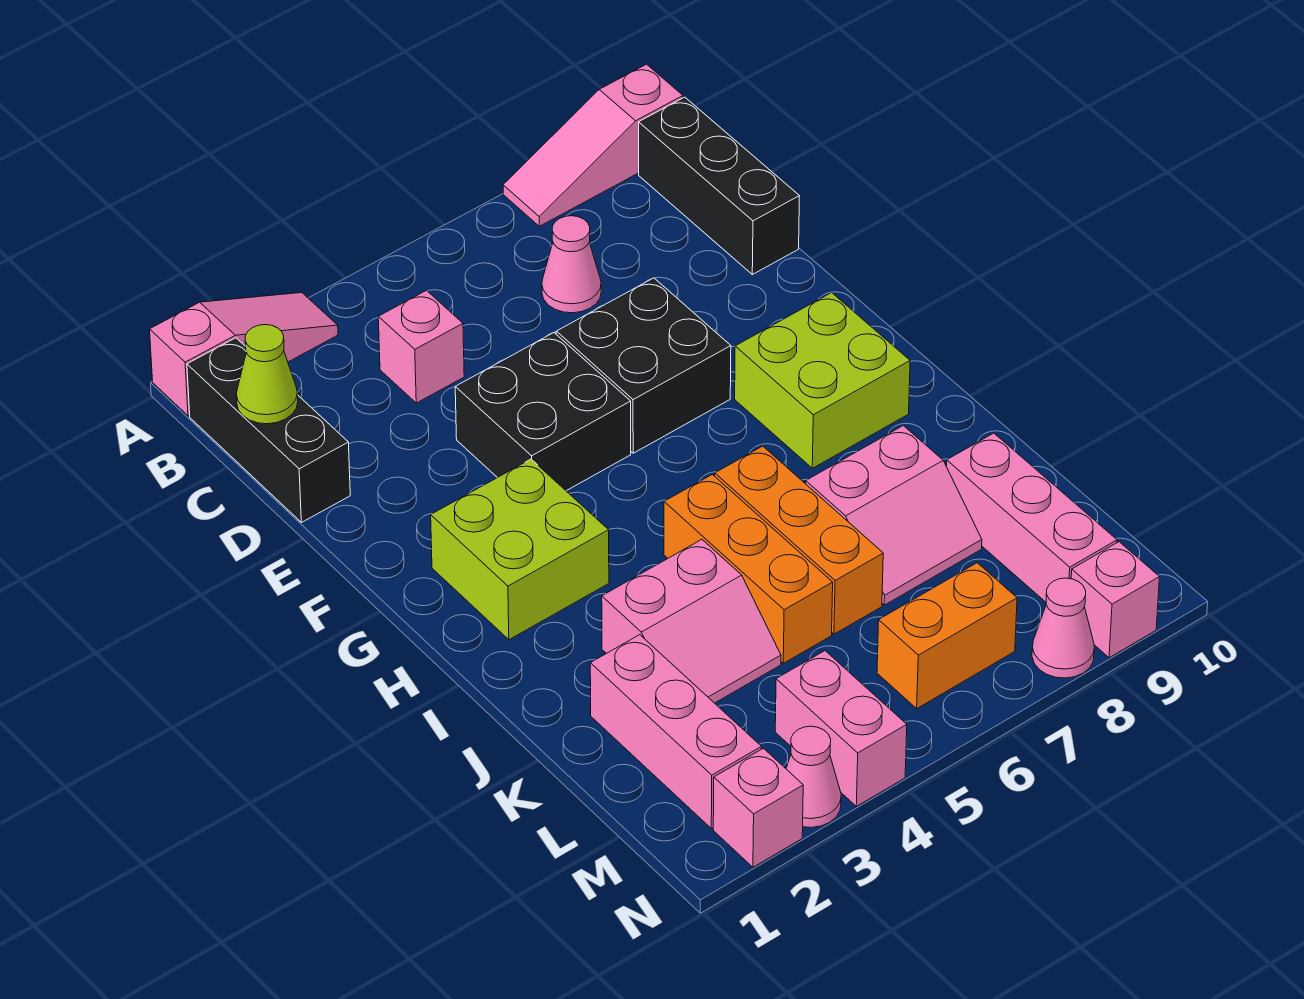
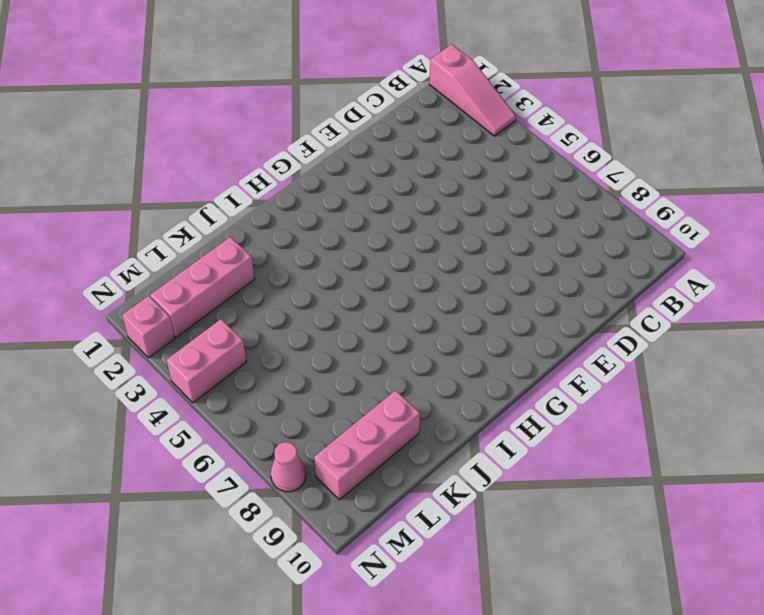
none -> pink 1x3 slope [503,64,683,226]
none -> black 1x3 brick [187,338,350,523]
none -> black 1x3 brick [639,97,799,274]

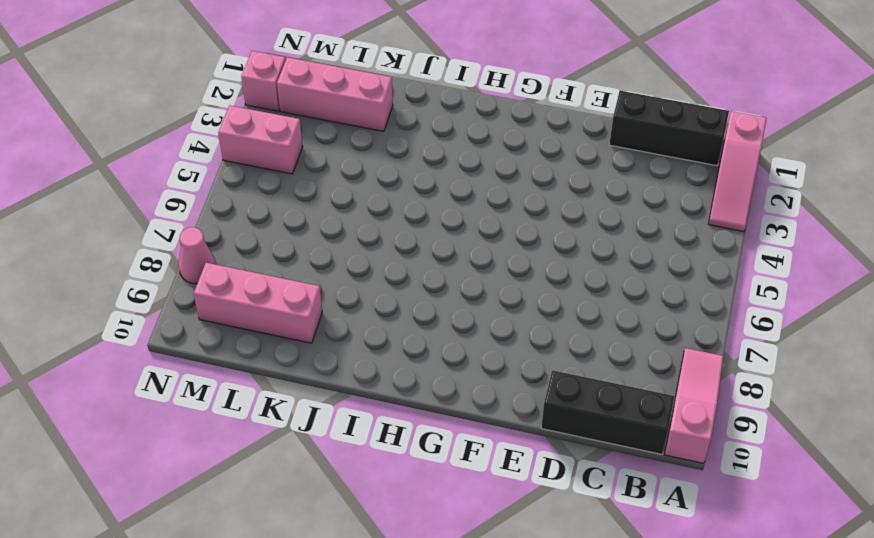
none -> pink 1x1 brick [378,291,464,403]
none -> pink 1x1 cone [542,216,601,313]
none -> black 2x2 brick [455,333,631,491]

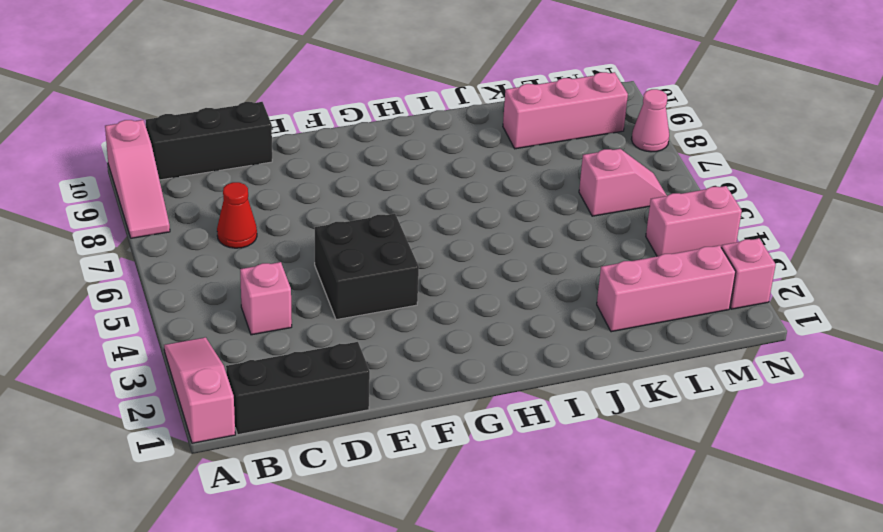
red 1x1 cone [217,182,257,248] -> pink 1x1 cone [542,216,601,313]
pink 1x2 slope [579,149,667,216] -> orange 1x2 brick [877,563,1017,708]
none -> black 2x2 brick [556,278,731,453]
none -> lime 2x2 brick [431,459,609,640]
none -> lime 2x2 brick [735,293,910,468]

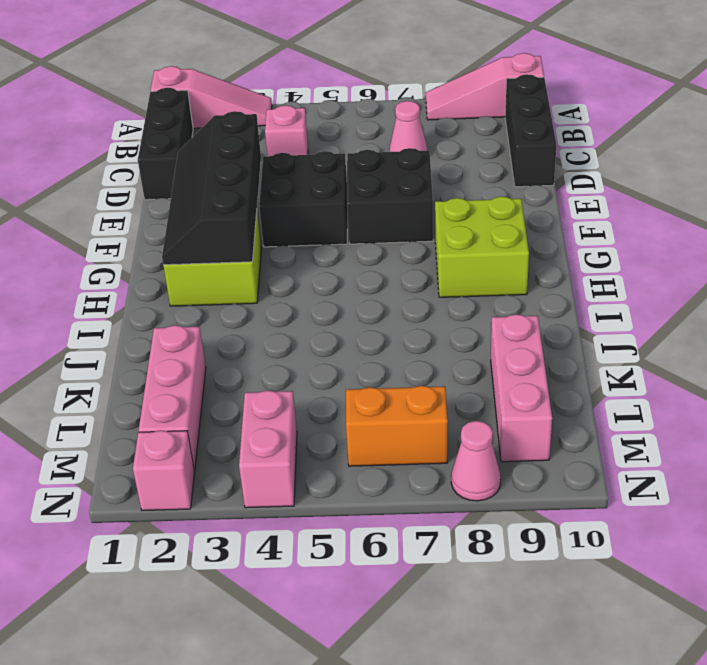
black 2x4 slope [162,111,261,265] -> none
none -> orange 1x3 brick [664,474,833,663]
none -> orange 1x3 brick [715,446,883,634]
none -> pink 2x2 slope [602,540,781,703]

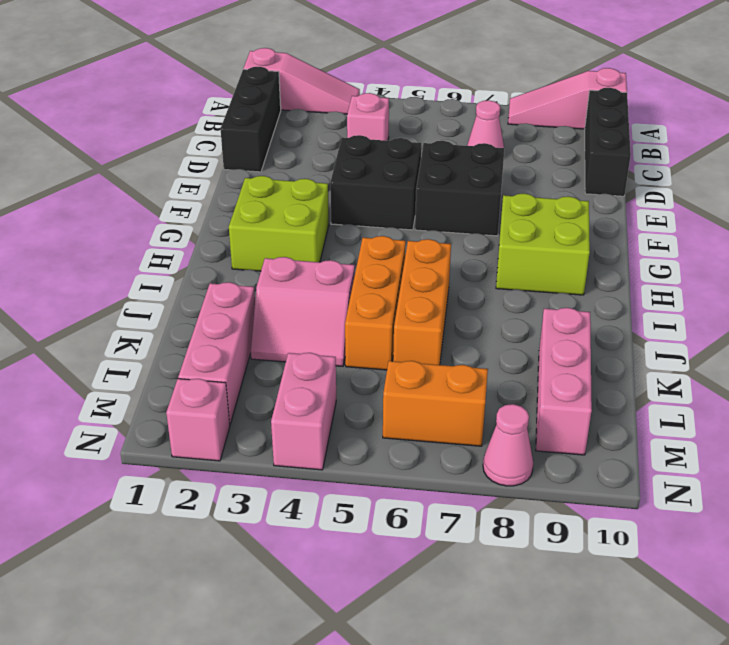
none -> pink 2x2 slope [806,426,982,605]
none -> pink 1x1 cone [786,726,841,828]
none -> pink 1x1 brick [1071,542,1159,658]

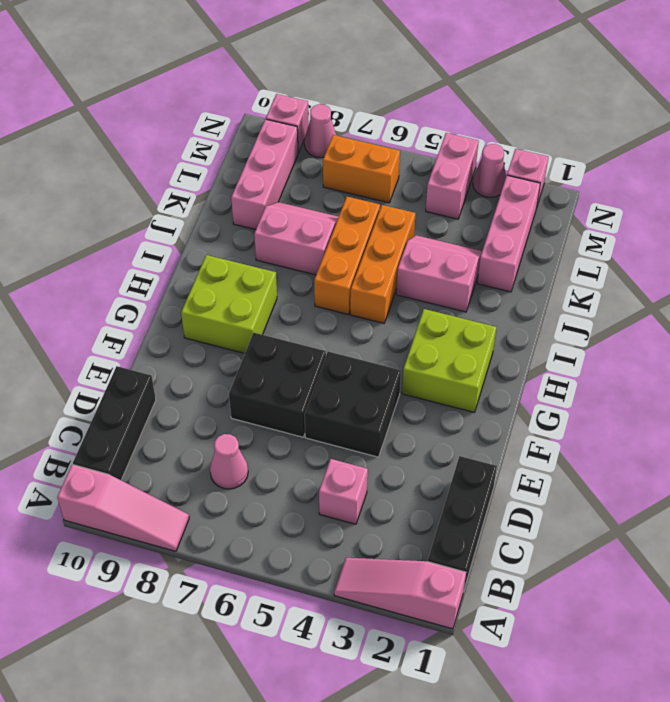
none -> lime 1x1 cone [236,325,298,424]

